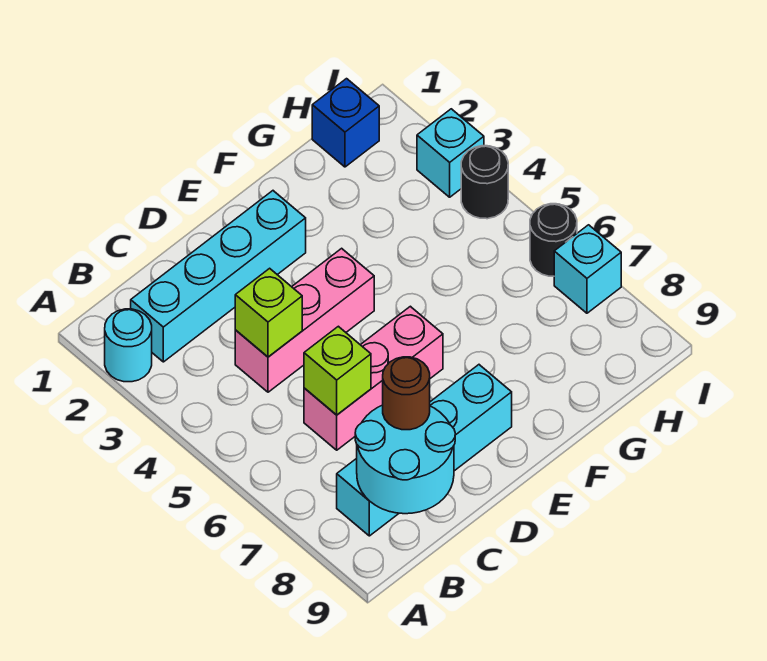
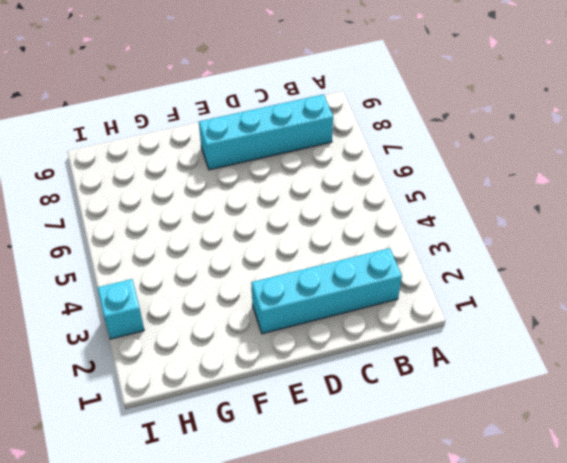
none -> cyan 1x1 round brick [105,309,152,382]
none -> pink 1x3 brick [235,248,374,392]
none -> pink 1x3 brick [304,306,443,450]

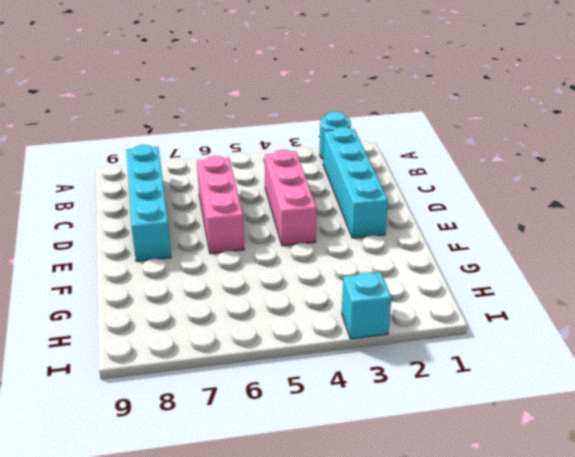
none -> blue 1x1 brick [312,79,379,167]
none -> black 1x1 round brick [461,146,508,219]
none -> black 1x1 round brick [530,204,577,276]

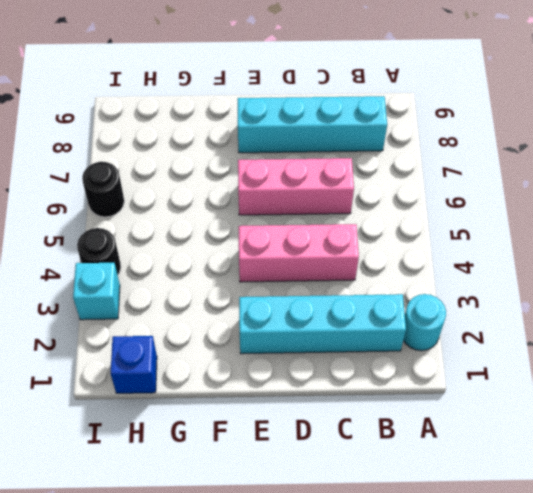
none -> cyan 1x1 brick [554,225,621,313]
none -> cyan 2x2 round brick [355,405,455,514]
none -> lime 1x1 brick [235,268,302,357]

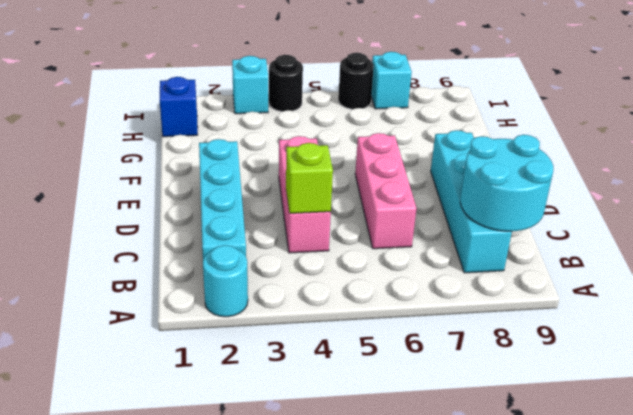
none -> lime 1x1 brick [304,326,371,415]
none -> brown 1x1 round brick [383,357,430,430]

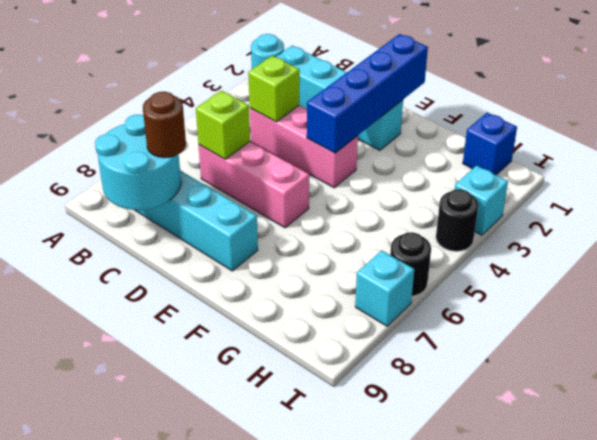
blue 1x4 brick [307,34,428,153] -> none

